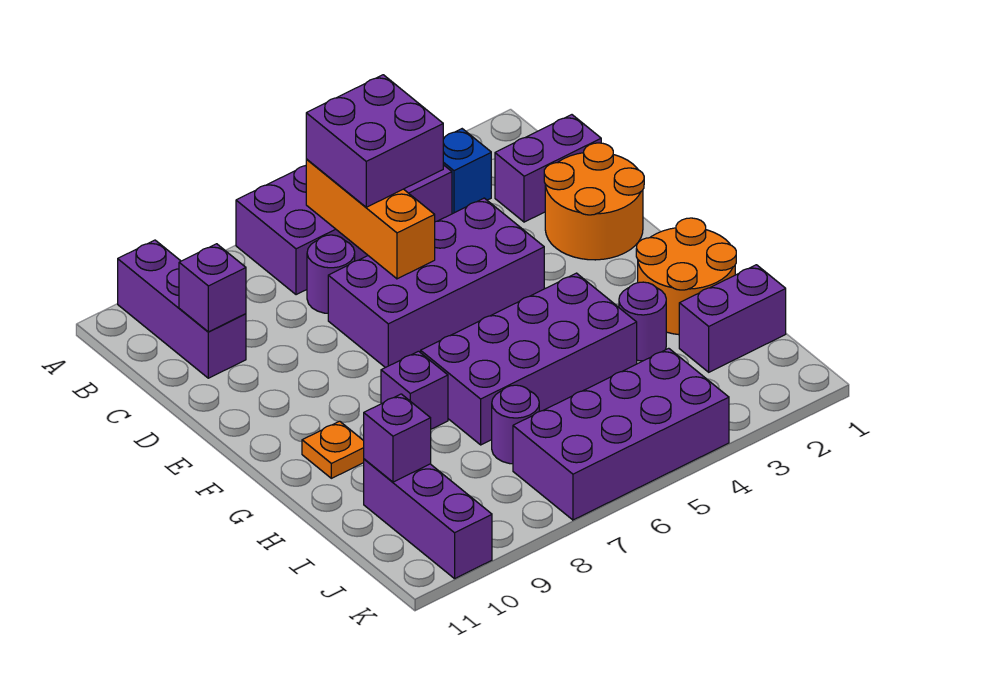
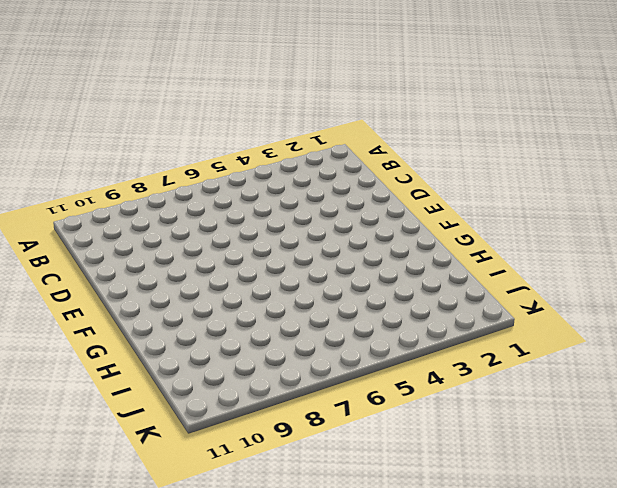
none -> purple 2x4 brick [236,165,452,295]
none -> purple 1x3 brick [118,240,246,378]
none -> blue 1x1 brick [443,129,491,214]

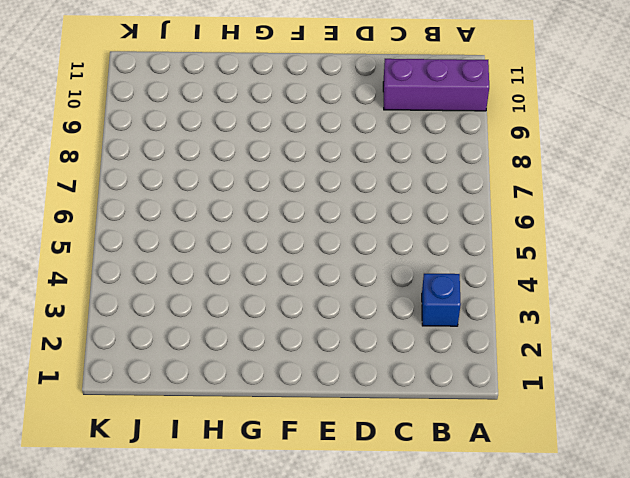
none -> purple 2x4 brick [236,165,452,295]
none -> purple 1x2 brick [495,115,601,222]
none -> purple 1x1 round brick [307,235,355,313]

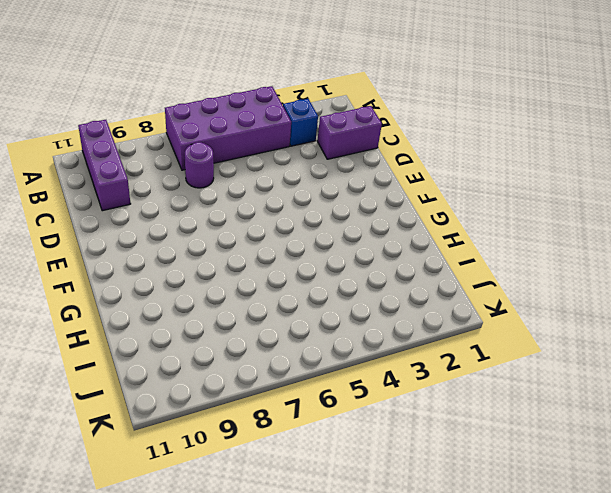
none -> orange 2x2 round brick [544,143,644,260]
none -> purple 2x4 brick [328,198,544,368]
none -> orange 2x2 round brick [636,218,736,335]

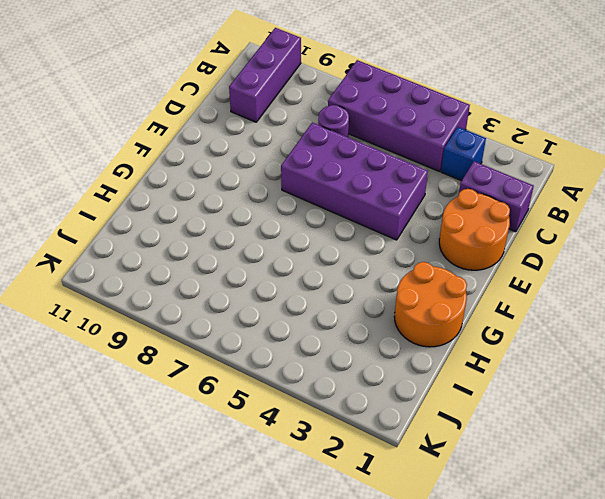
none -> purple 2x4 brick [421,273,637,445]
none -> purple 1x1 brick [381,351,448,429]
none -> orange 1x1 plate [302,421,364,478]

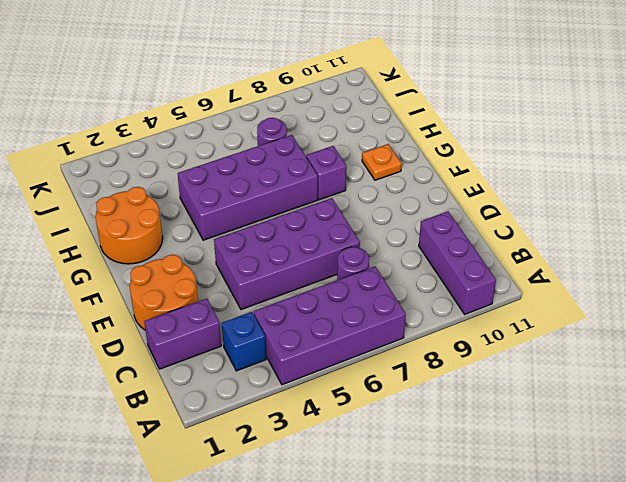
none -> purple 1x1 round brick [619,282,666,361]
none -> purple 1x2 brick [679,265,786,372]
none -> purple 1x3 brick [364,459,492,579]

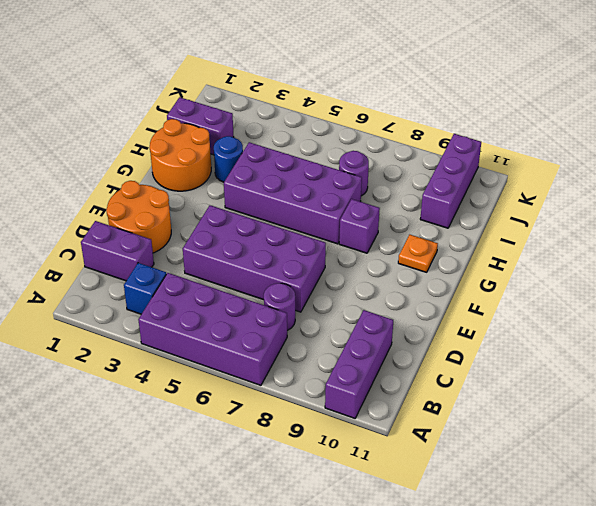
blue 1x1 round brick [214,136,243,182] -> purple 1x1 round brick [619,282,666,361]
none -> purple 2x4 brick [513,348,729,520]
none -> orange 1x3 brick [306,159,435,279]
none -> purple 1x1 brick [179,244,246,332]

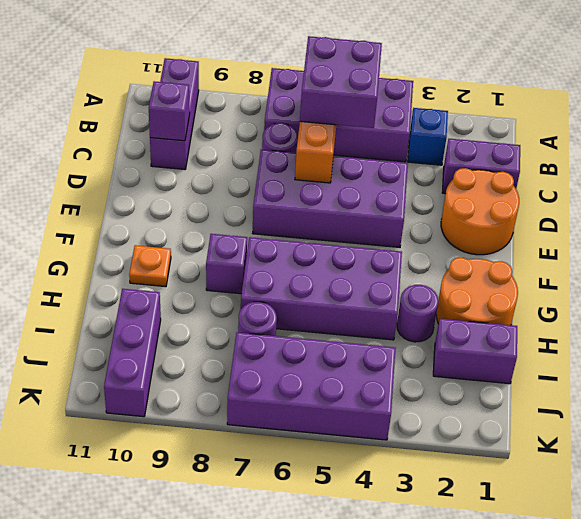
none -> purple 1x1 brick [364,394,431,482]

